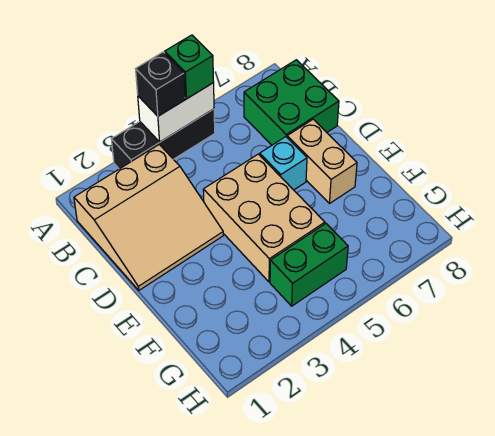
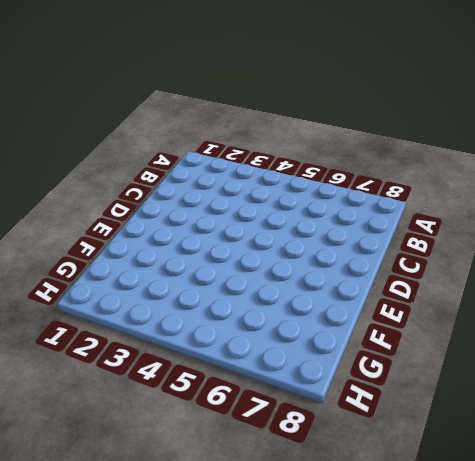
none -> black 1x3 brick [111,109,215,169]
none -> tan 3x3 slope [74,145,223,290]

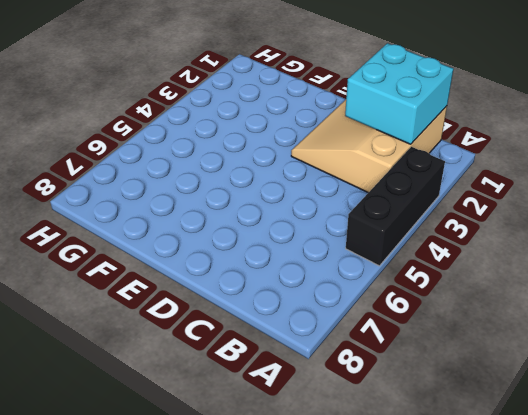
cyan 2x2 brick [345,43,453,144] -> none
none -> green 2x2 brick [244,60,339,145]
none -> tan 2x3 brick [203,154,325,282]

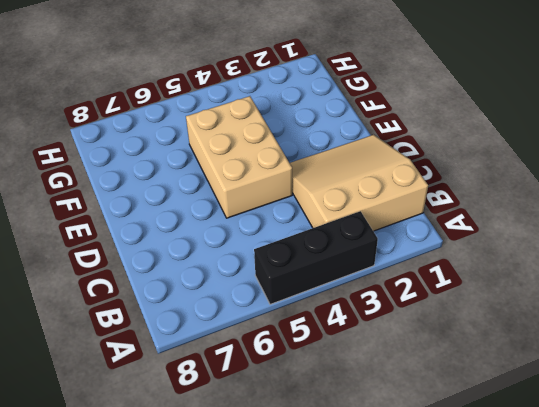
none -> green 2x2 brick [244,60,339,145]
none -> cyan 1x1 brick [260,137,307,190]

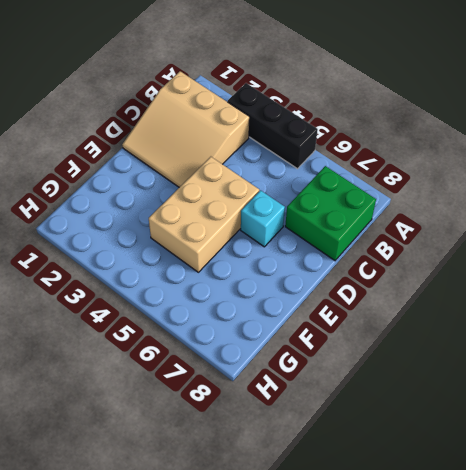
none -> tan 1x2 brick [287,119,357,204]
none -> green 1x2 brick [270,224,348,306]

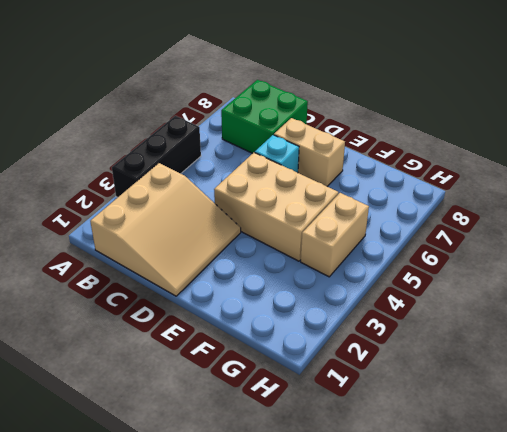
tan 1x2 brick [301,193,369,277] -> green 1x2 brick [270,224,348,306]
none -> white 1x2 brick [138,83,214,142]
none -> black 1x1 brick [136,52,185,116]

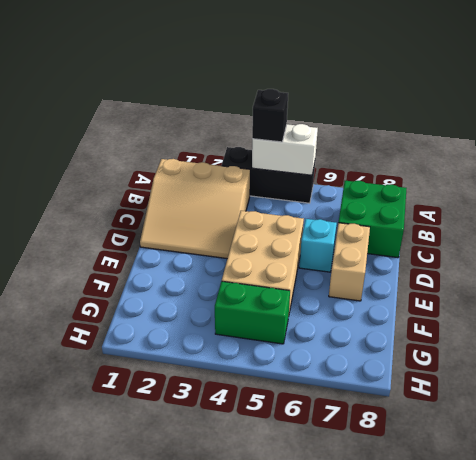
none -> green 1x1 brick [165,35,214,98]

